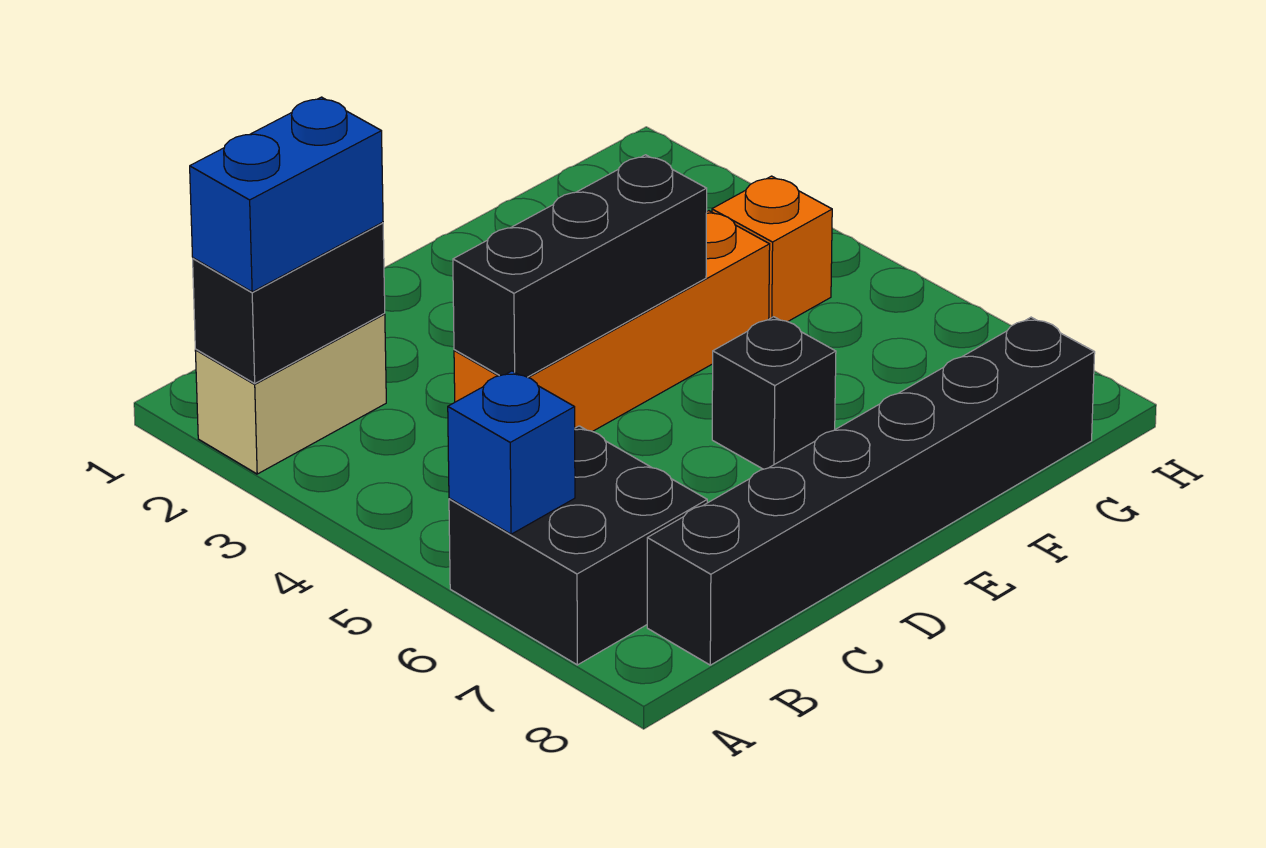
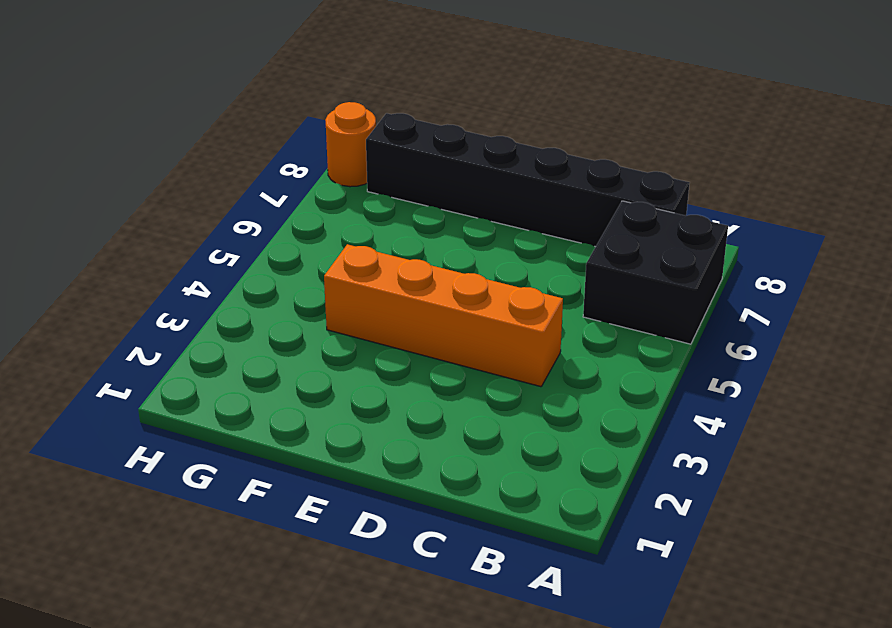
orange 1x1 round brick [325,102,376,187] -> none
none -> tan 1x2 brick [195,314,386,474]
none -> black 1x1 brick [712,317,836,469]

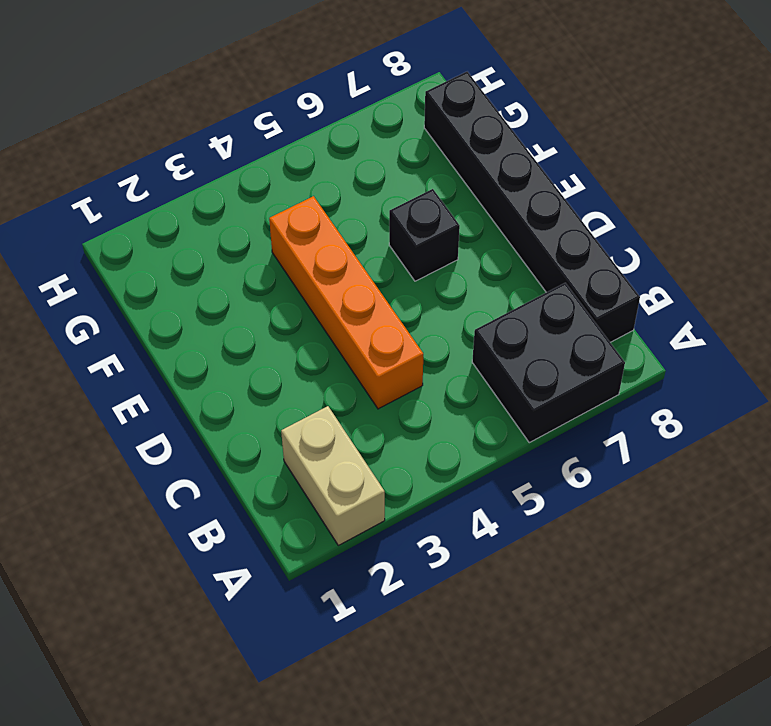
none -> orange 1x1 brick [712,176,832,322]
none -> black 1x2 brick [193,223,385,383]

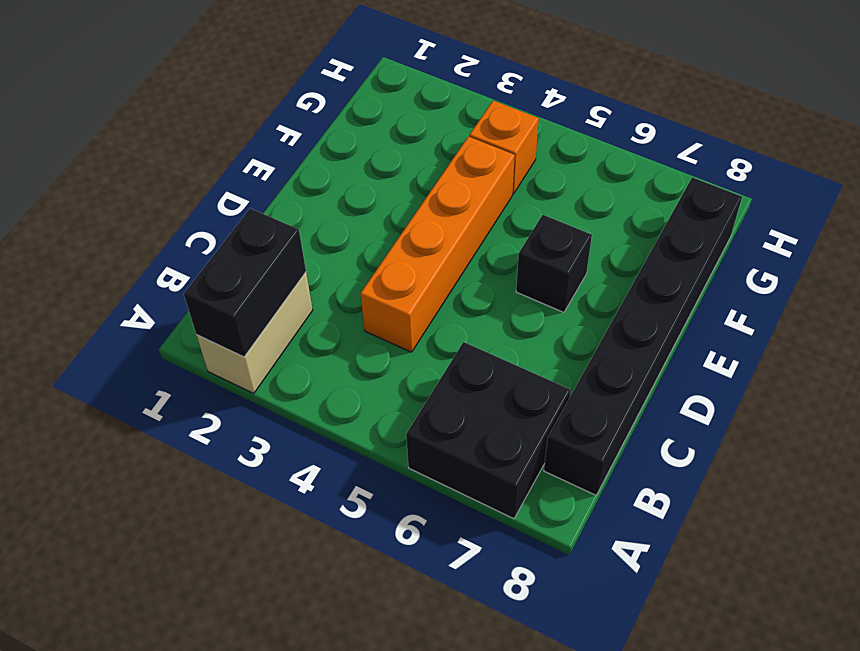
none -> blue 1x1 brick [448,371,575,534]
none -> black 1x3 brick [453,155,707,377]

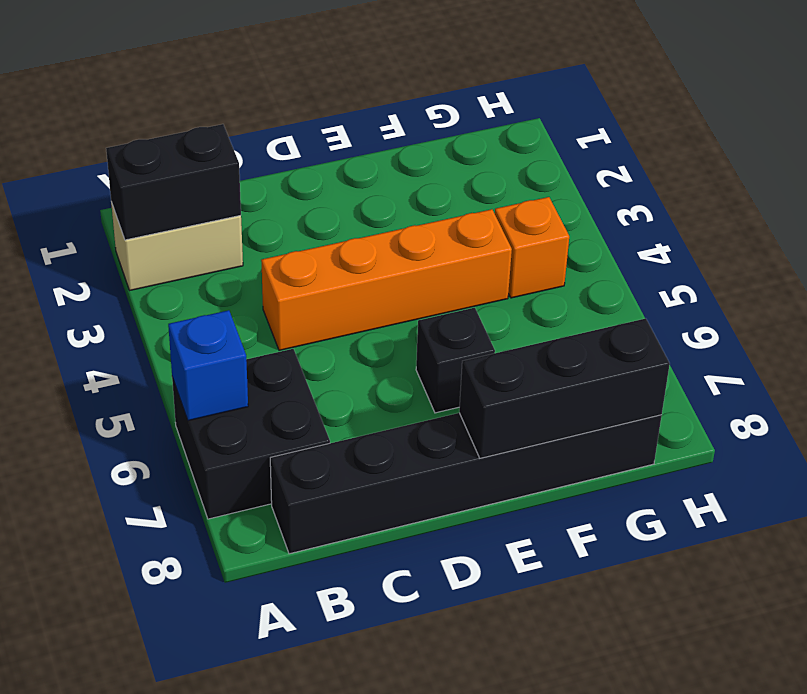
black 1x3 brick [459,318,670,458] -> black 1x3 brick moved to [453,155,707,377]
none -> blue 1x2 brick [190,97,383,292]

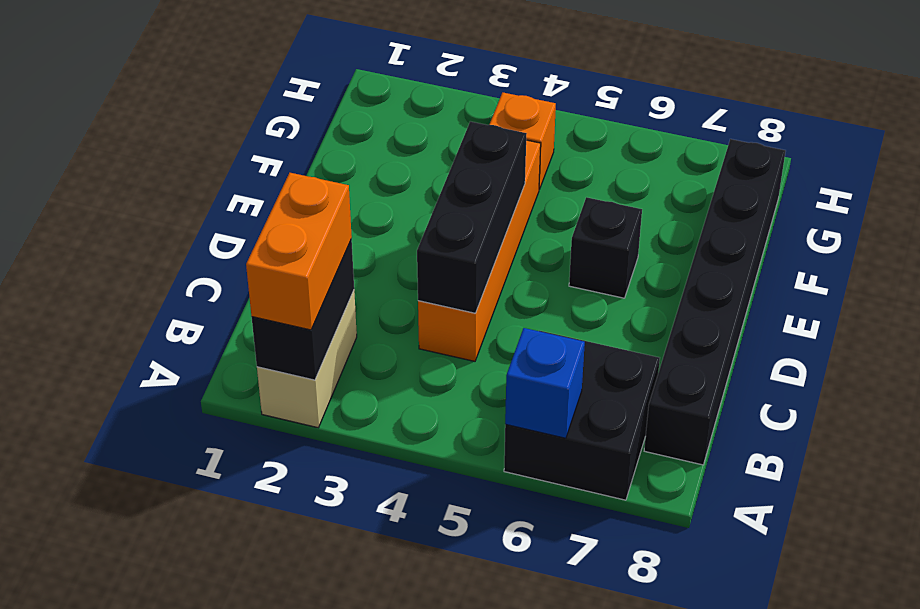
orange 1x2 brick [246,173,352,330] -> blue 1x2 brick [190,97,383,292]

